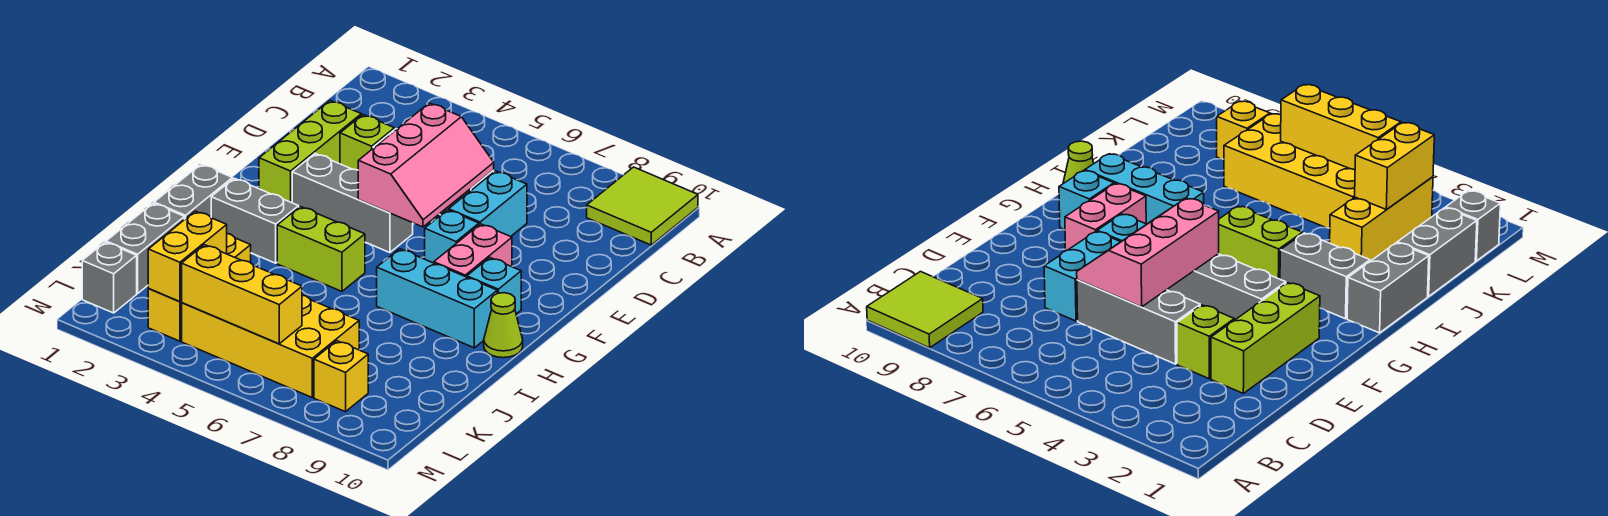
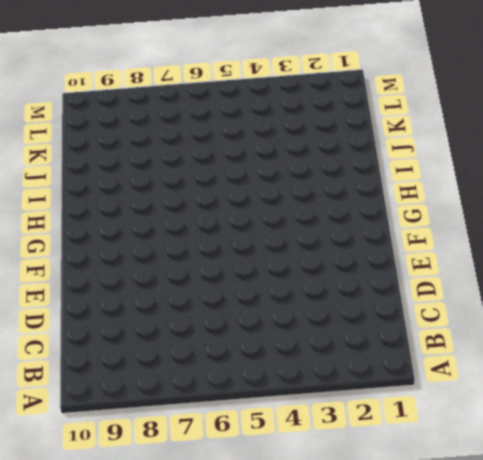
none -> lime 2x2 tile [587,167,698,245]
none -> lime 1x3 brick [259,101,361,203]
none -> lime 1x1 brick [340,115,394,170]

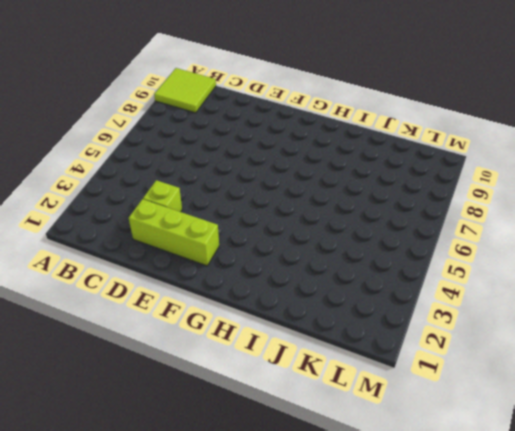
none -> grey 1x3 brick [1077,280,1200,364]
none -> cyan 1x2 brick [449,171,527,237]
none -> grey 1x3 brick [292,154,413,253]

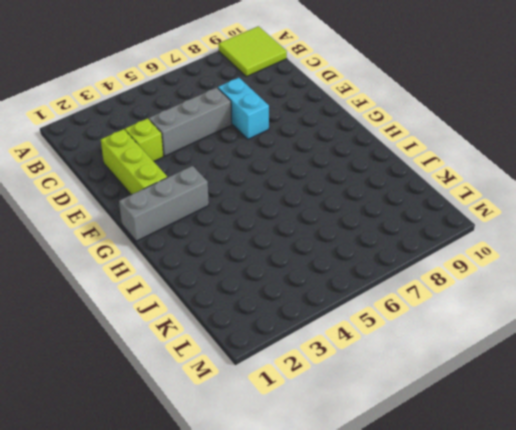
grey 1x3 brick [119,166,209,241] -> grey 1x3 brick moved to [292,154,413,253]
none -> cyan 1x1 brick [425,210,479,263]
none -> pink 1x2 brick [434,224,512,277]
none -> cyan 1x1 brick [467,258,521,314]

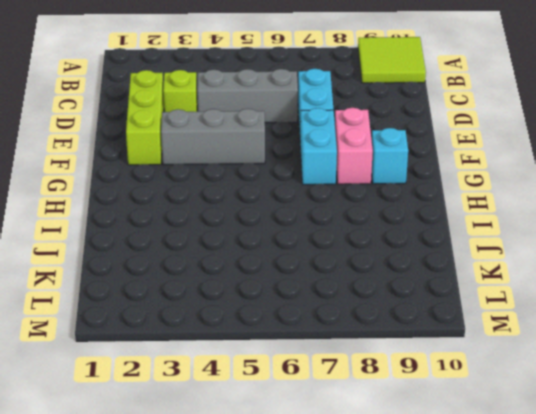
cyan 1x2 brick [300,108,337,185] -> cyan 1x1 brick [425,210,479,263]
none -> grey 1x2 brick [154,164,232,220]
none -> grey 1x2 brick [211,178,299,263]
none -> lime 1x2 brick [277,206,365,291]

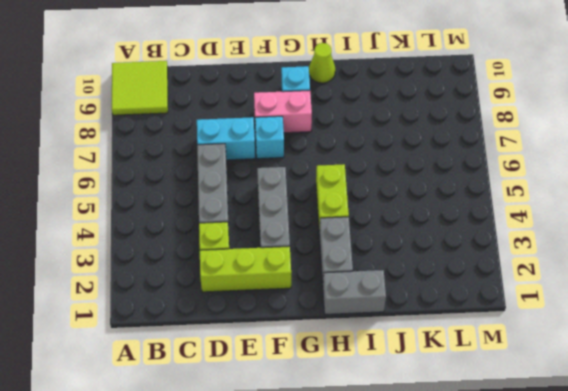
none -> cyan 1x3 brick [377,249,497,348]
none -> grey 1x2 brick [106,203,184,294]
none -> yellow 1x3 brick [148,234,251,341]

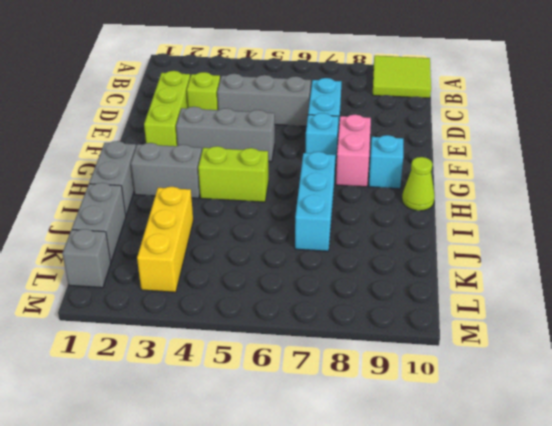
cyan 1x3 brick [295,152,335,251] -> cyan 1x3 brick turned to [377,249,497,348]
none -> yellow 2x4 brick [182,295,359,397]
none -> yellow 1x1 brick [314,341,368,412]
none -> pink 2x3 slope [358,103,494,227]

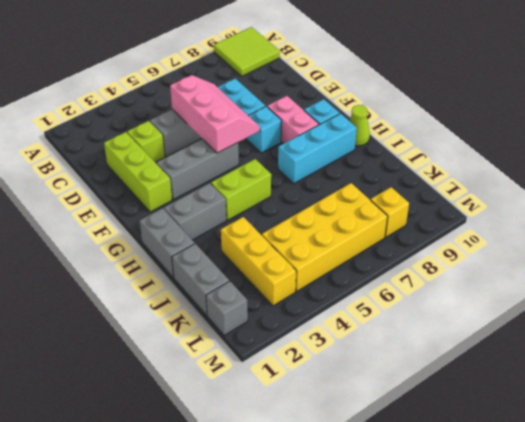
none -> yellow 1x2 brick [148,211,227,302]
none -> yellow 1x3 brick [182,245,302,344]

